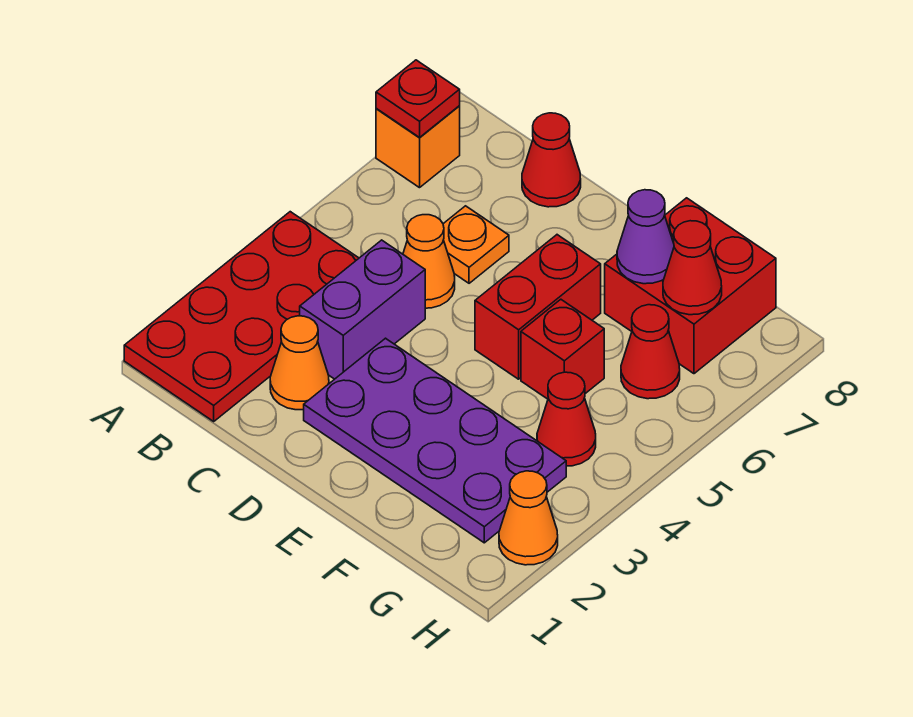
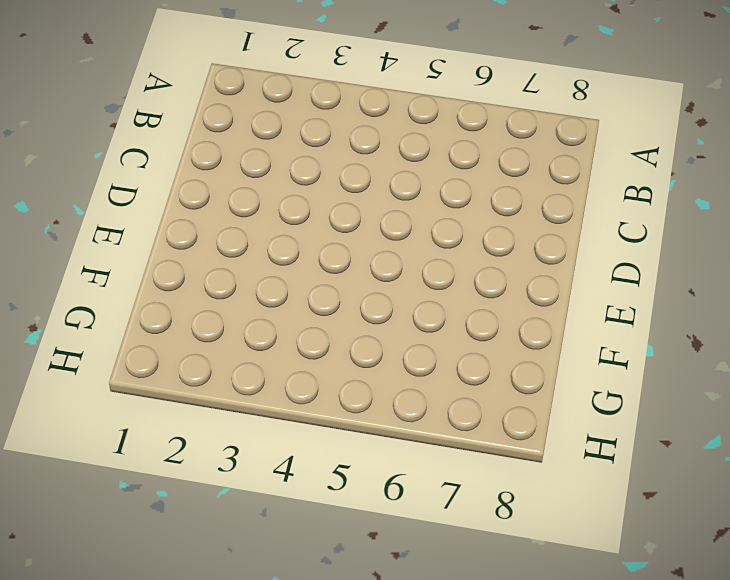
none -> red 2x4 plate [124,212,359,421]
none -> orange 1x1 brick [376,106,460,188]
none -> orange 1x1 cone [270,316,329,410]

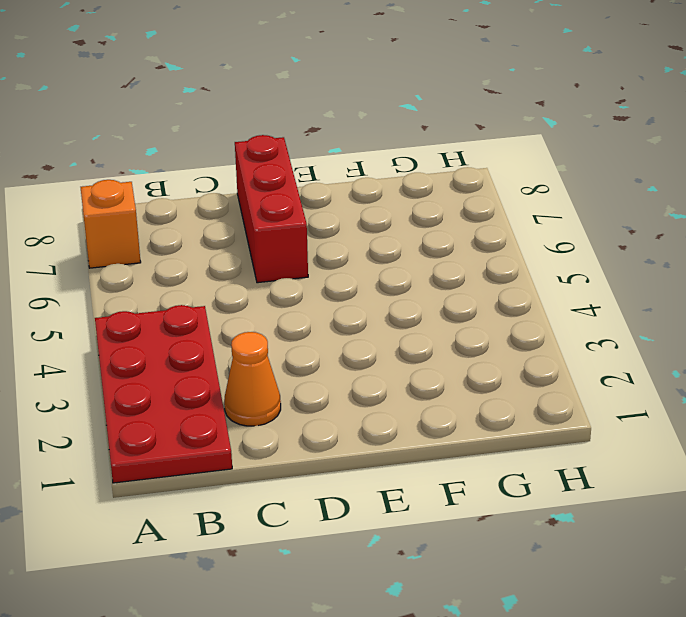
red 1x3 brick [235,135,308,283] -> none
none -> purple 1x2 brick [300,240,425,379]
none -> orange 1x1 cone [403,215,455,308]
none -> orange 1x1 plate [443,206,509,283]

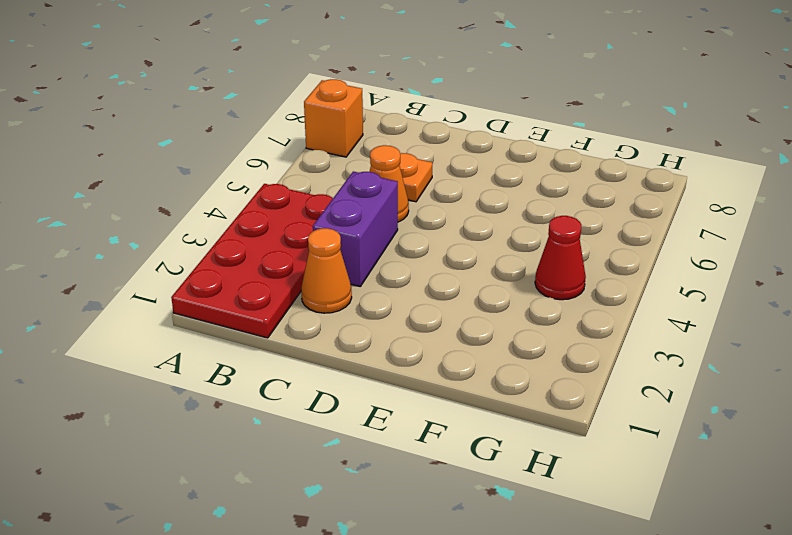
none -> red 1x1 cone [522,113,581,207]
none -> purple 2x4 plate [304,338,566,543]
none -> red 1x2 brick [475,235,601,379]

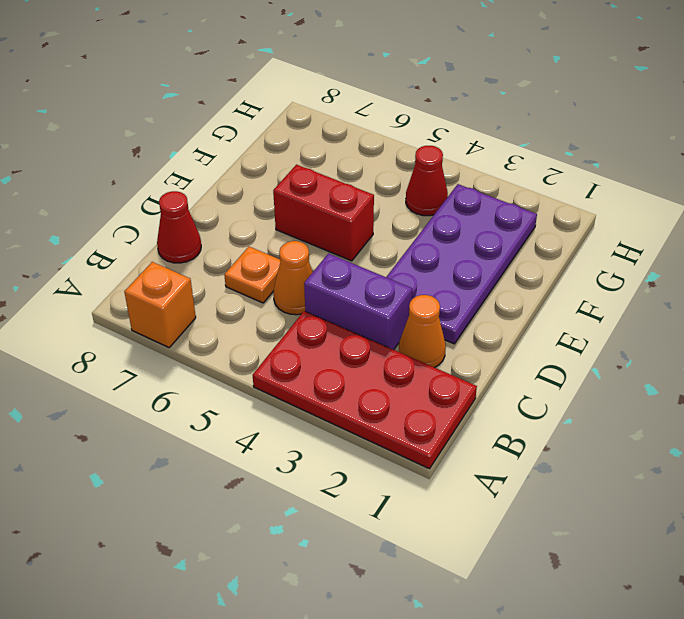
none -> red 1x1 brick [521,299,604,399]
none -> red 2x2 brick [605,198,776,374]
none -> red 1x1 cone [621,305,680,399]

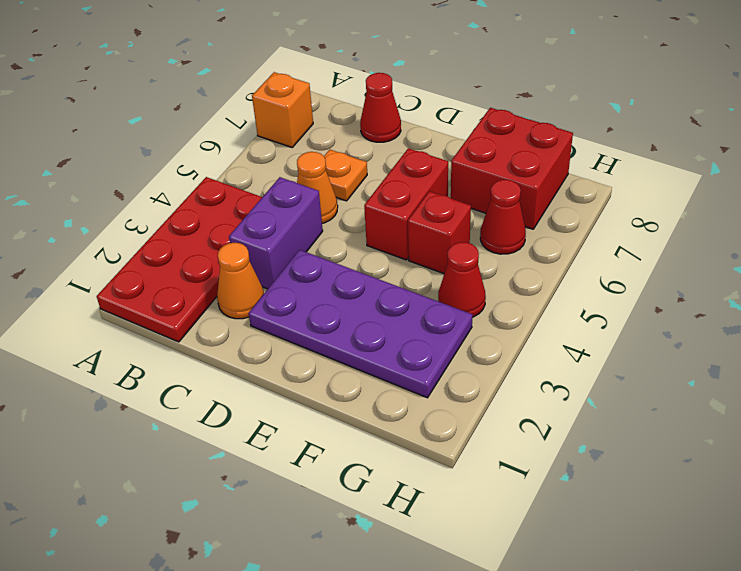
none -> orange 1x1 cone [499,471,558,565]
none -> red 1x1 plate [376,60,460,137]
none -> purple 1x1 cone [617,190,674,284]

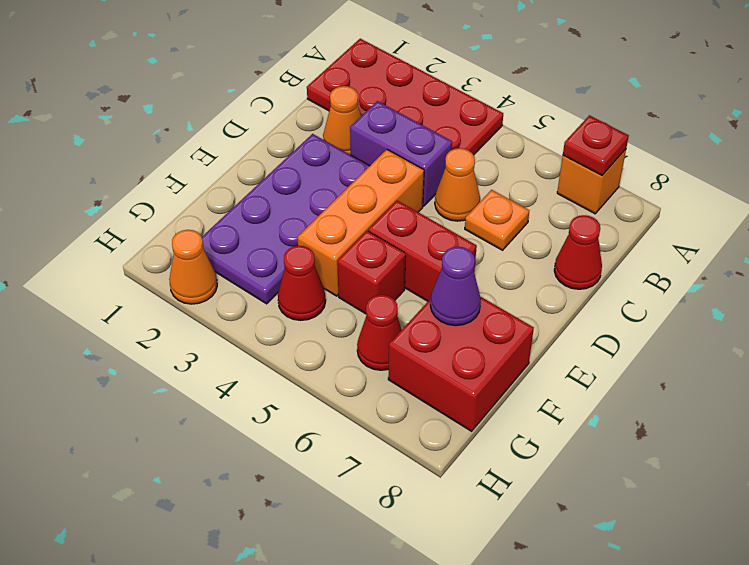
orange 1x3 brick [297,150,424,296] -> none
none -> red 1x1 cone [663,221,722,315]

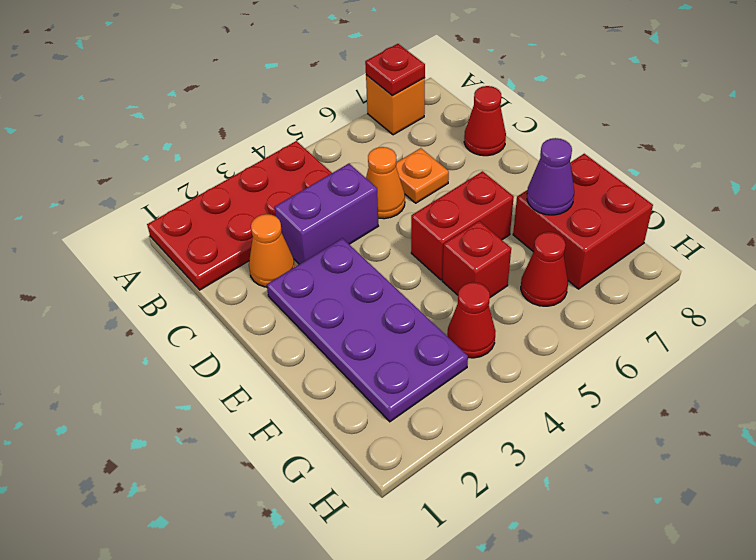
none -> orange 1x1 cone [499,471,558,565]
none -> red 1x1 cone [663,221,722,315]

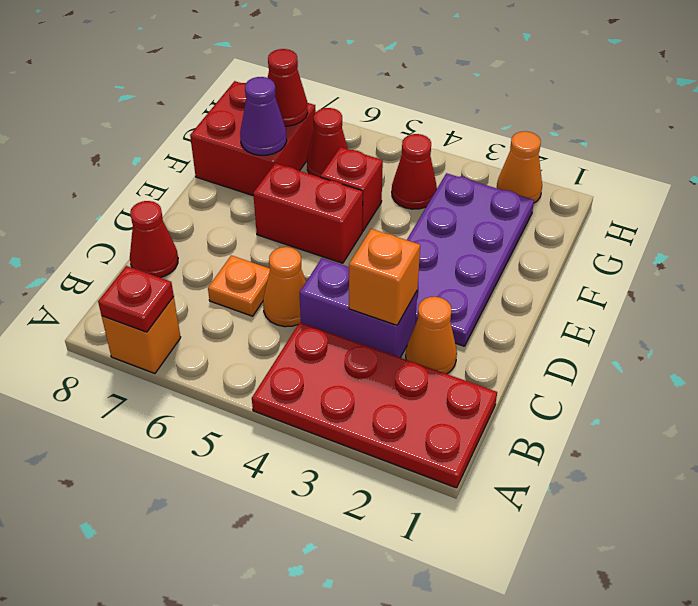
orange 1x1 brick [349,229,420,325] -> none

